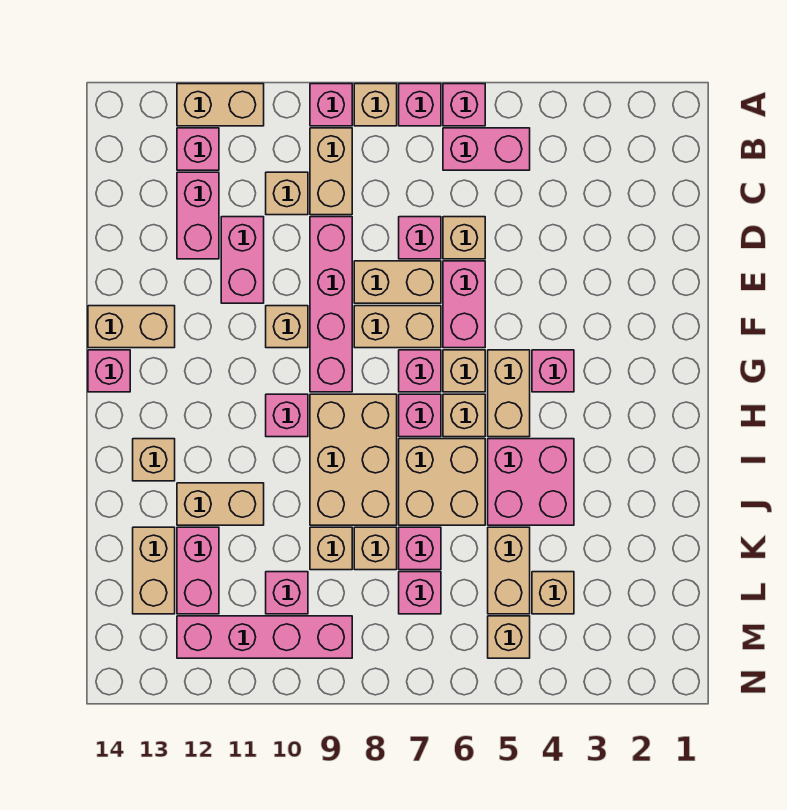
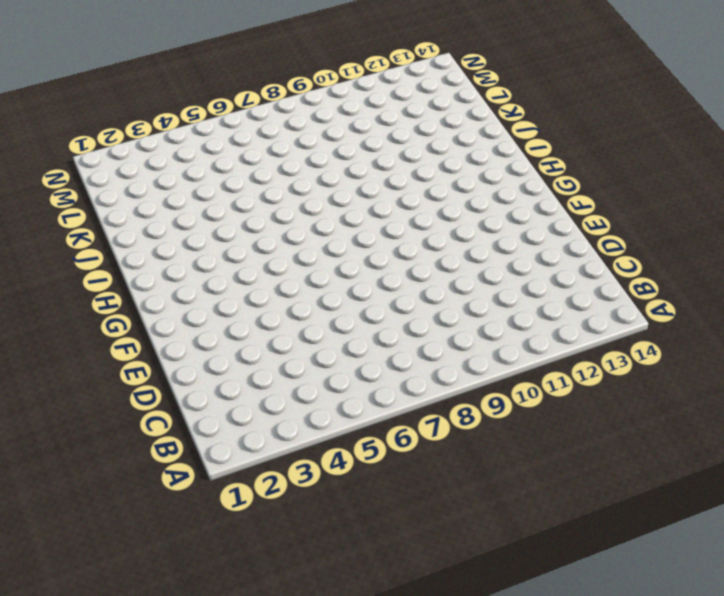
none -> pink 1x1 brick [443,84,485,126]
none -> pink 1x1 brick [399,84,441,126]
none -> tan 1x1 brick [354,84,397,126]
none -> pink 1x1 brick [310,84,352,126]

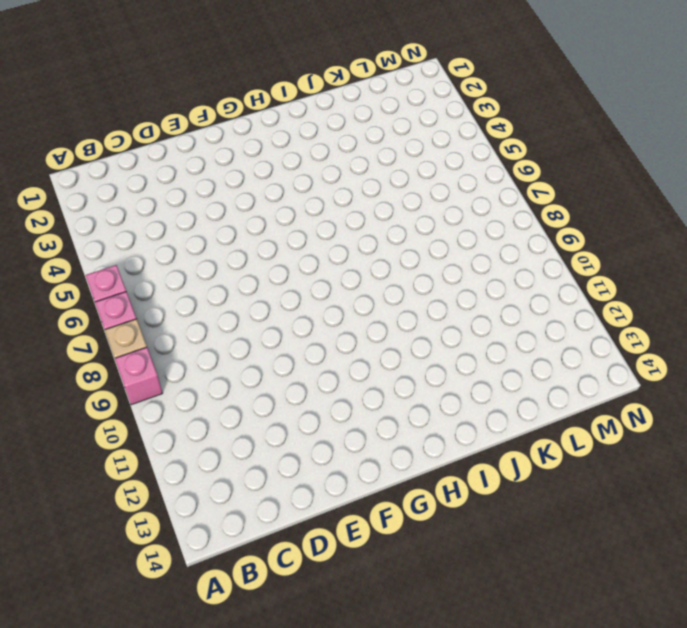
none -> tan 1x2 brick [177,84,264,126]
none -> pink 1x2 brick [443,128,530,170]
none -> tan 1x2 brick [310,128,352,215]
none -> pink 1x1 brick [177,128,219,170]

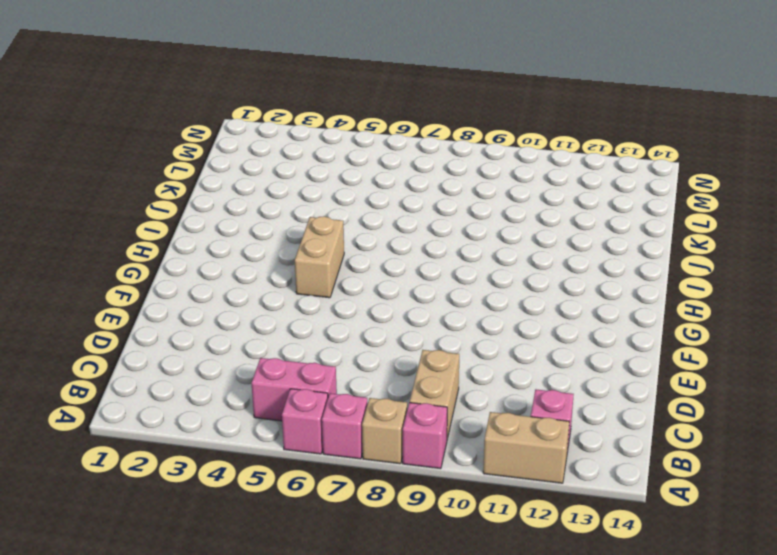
none -> tan 1x1 brick [266,172,308,215]
none -> pink 1x2 brick [177,172,219,259]
none -> tan 1x1 brick [443,217,485,259]
none -> pink 1x1 brick [399,217,441,259]

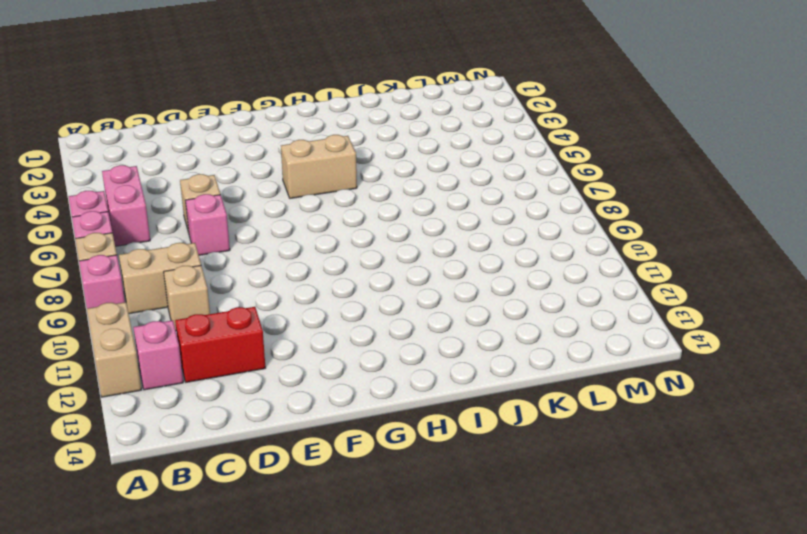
red 1x2 brick [175,307,266,382] -> pink 1x2 brick [177,172,219,259]
none -> pink 1x4 brick [310,217,352,392]
none -> pink 1x2 brick [221,217,264,303]
none -> pink 1x2 brick [443,261,485,348]
none -> tan 1x2 brick [354,261,441,303]

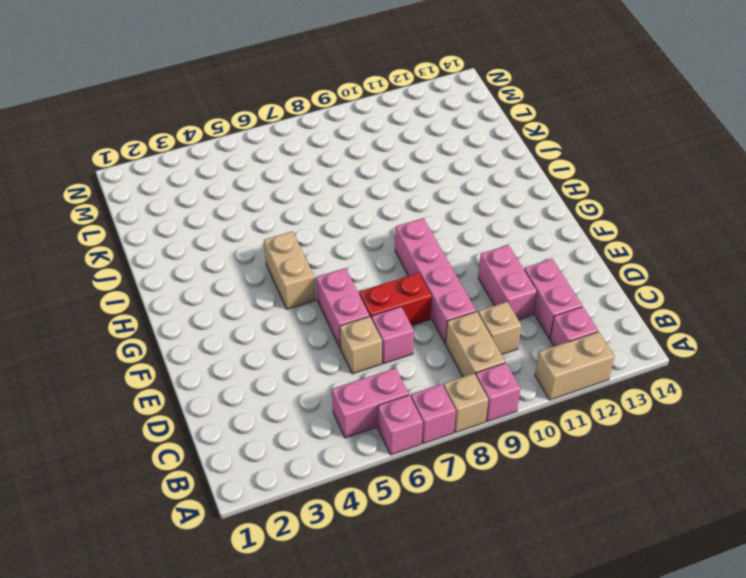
red 1x2 brick [359,273,432,326] -> tan 1x2 brick [354,261,441,303]
none -> tan 1x2 brick [354,306,441,348]
none -> tan 1x1 brick [266,306,308,348]
none -> tan 1x2 brick [88,306,175,348]
none -> pink 1x1 brick [532,350,574,392]

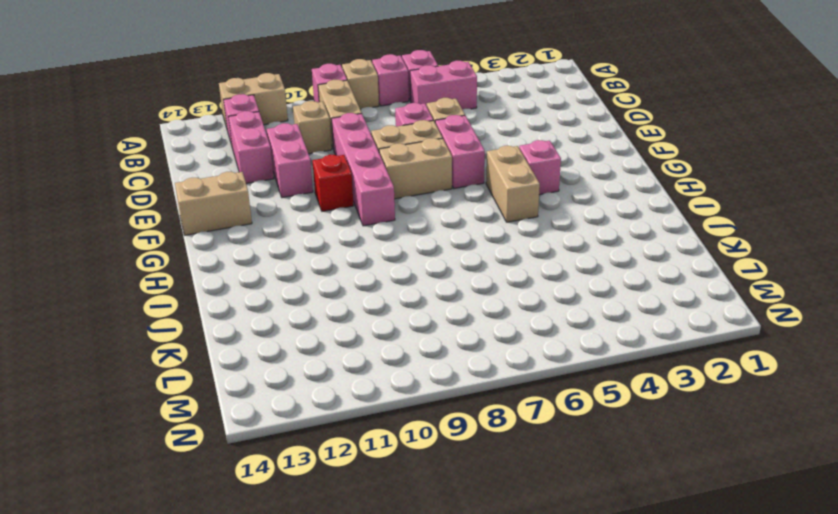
red 1x1 brick [312,155,354,211] -> tan 1x1 brick [266,306,308,348]
none -> tan 1x1 brick [443,350,485,392]
none -> pink 1x1 brick [399,350,441,392]
none -> pink 1x1 brick [88,350,130,392]
none -> tan 1x1 brick [443,394,485,437]

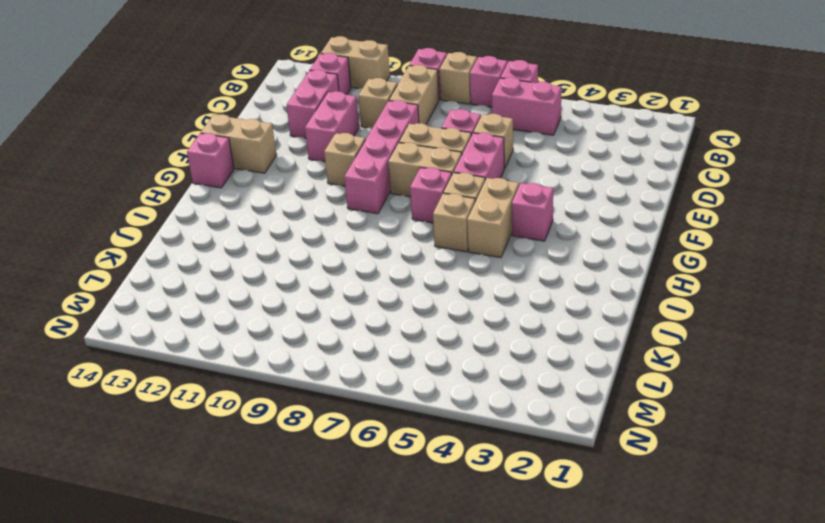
none -> pink 1x1 brick [399,394,441,437]
none -> tan 2x3 brick [310,394,397,525]
none -> pink 1x1 brick [266,394,308,437]
none -> pink 2x2 brick [488,439,574,525]

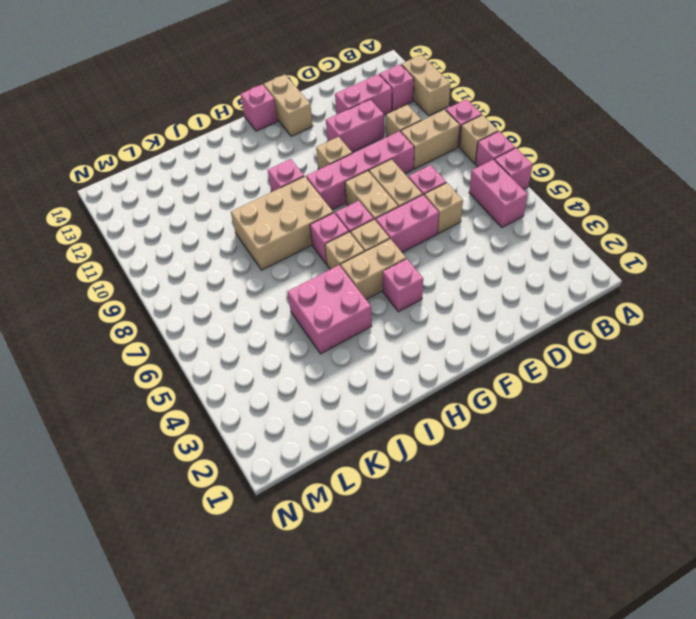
none -> tan 2x2 brick [399,439,485,525]
none -> tan 1x1 brick [133,439,175,481]
none -> tan 1x2 brick [177,483,264,525]
none -> tan 1x2 brick [488,527,530,614]

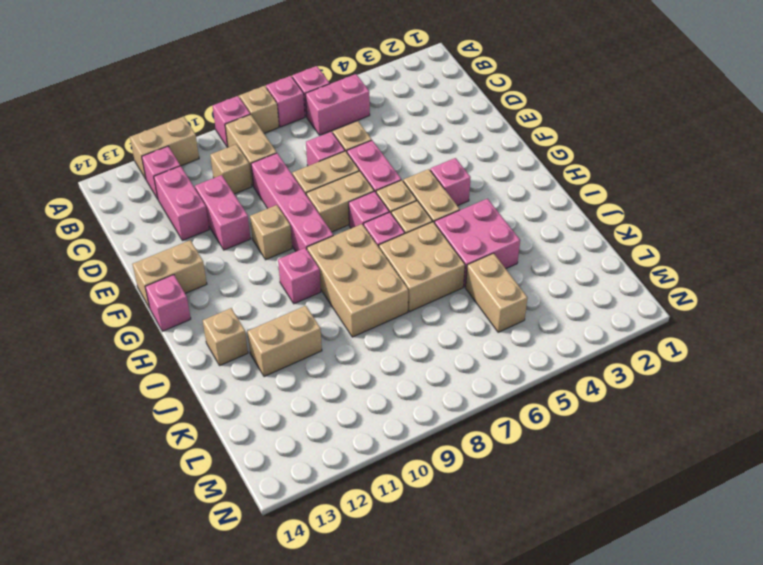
none -> pink 1x1 brick [399,527,441,570]
none -> tan 1x1 brick [354,527,397,570]
none -> tan 1x1 brick [310,527,352,570]
none -> pink 1x2 brick [177,527,219,614]

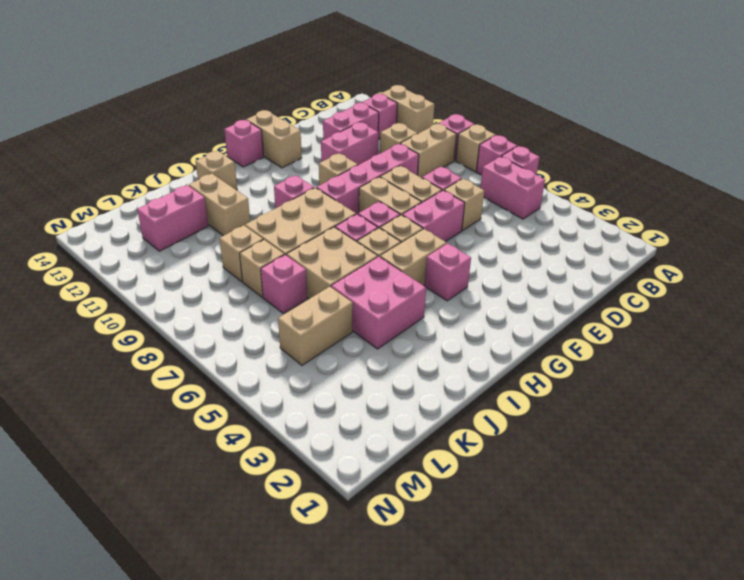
none -> tan 1x2 brick [133,527,175,614]
none -> tan 1x1 brick [532,572,574,614]
none -> pink 1x1 brick [399,572,441,614]
none -> pink 1x1 brick [266,572,308,614]

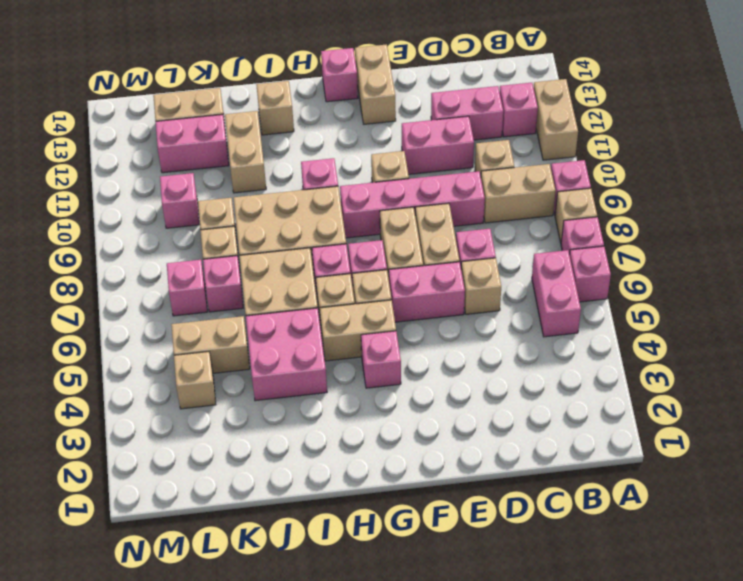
none -> tan 1x1 brick [488,616,530,658]
none -> pink 1x4 brick [177,616,352,658]

